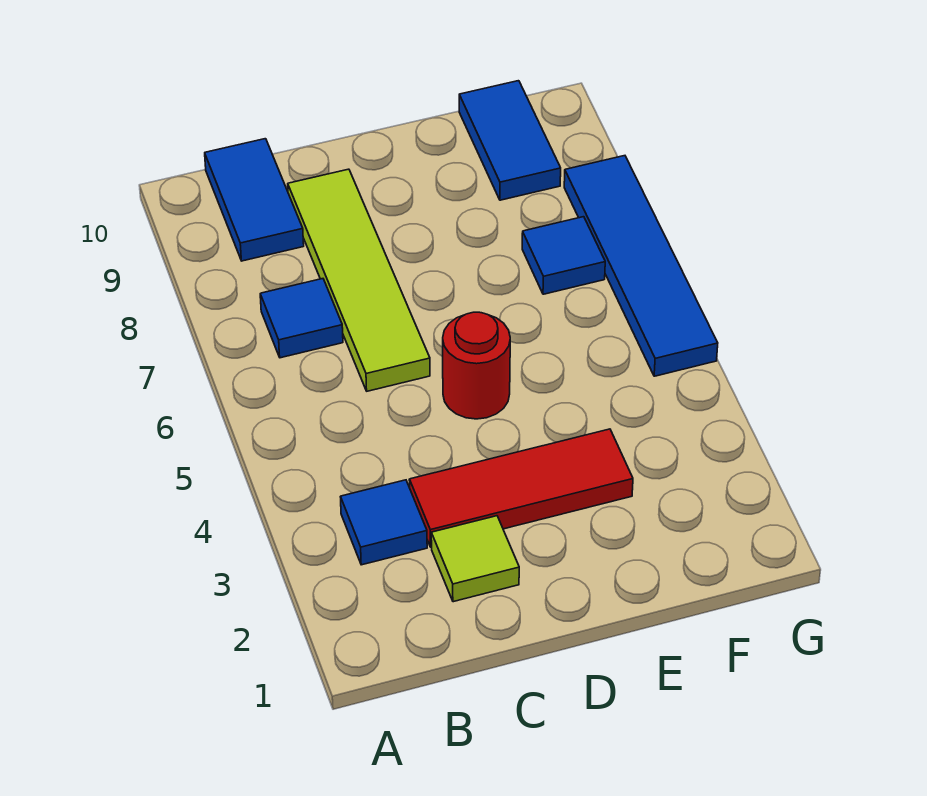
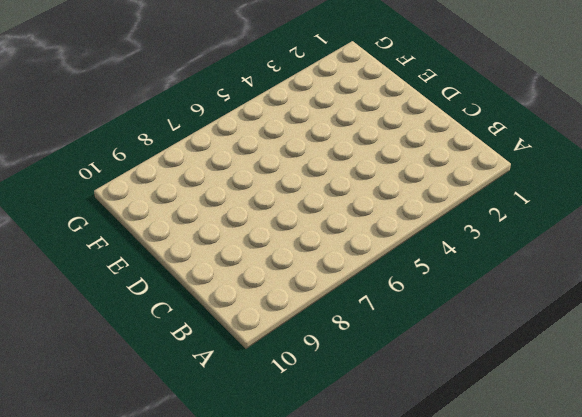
none -> blue 1x1 tile [341,480,427,565]
none -> blue 1x1 tile [260,279,343,358]

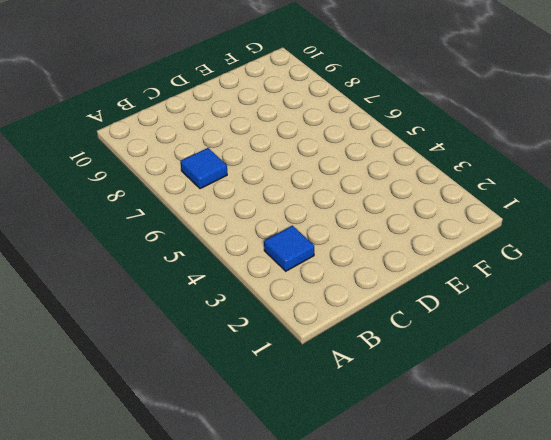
none -> blue 1x2 tile [205,139,304,261]
none -> lime 1x1 tile [431,516,519,602]

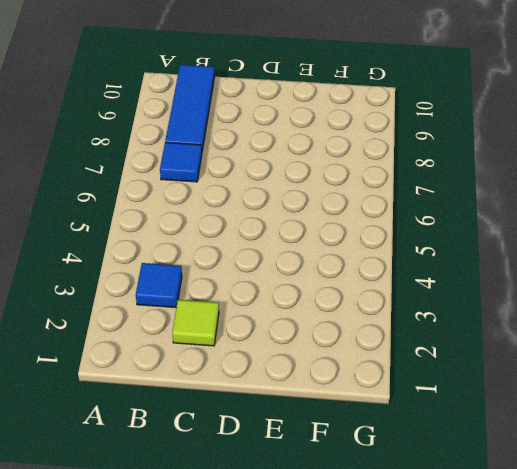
blue 1x3 tile [165,65,215,151] -> blue 1x2 tile [205,139,304,261]
none -> red 1x3 tile [409,429,633,547]
none -> lime 1x4 tile [288,169,430,391]

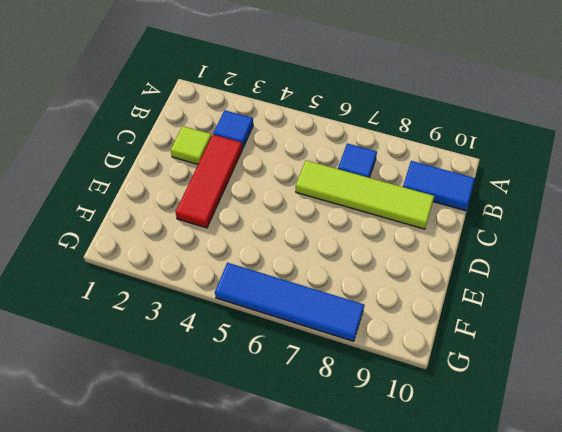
none -> red 1x1 round brick [443,312,510,419]
none -> blue 1x1 tile [522,217,605,294]

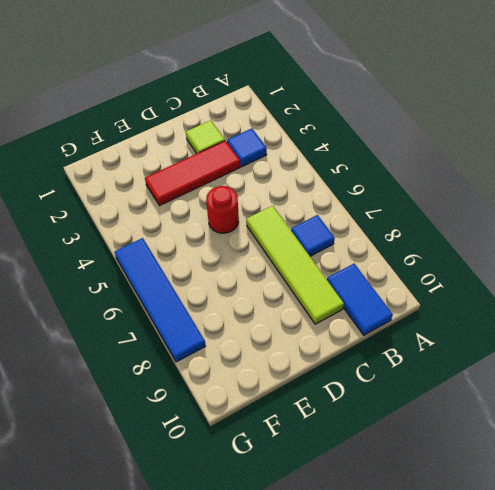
none -> blue 1x1 tile [522,217,605,294]
none -> blue 1x2 tile [459,81,561,200]

